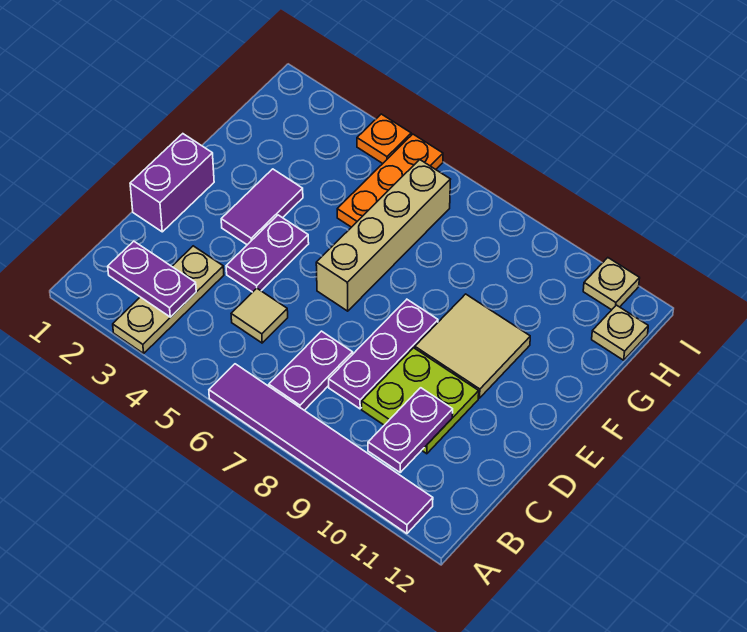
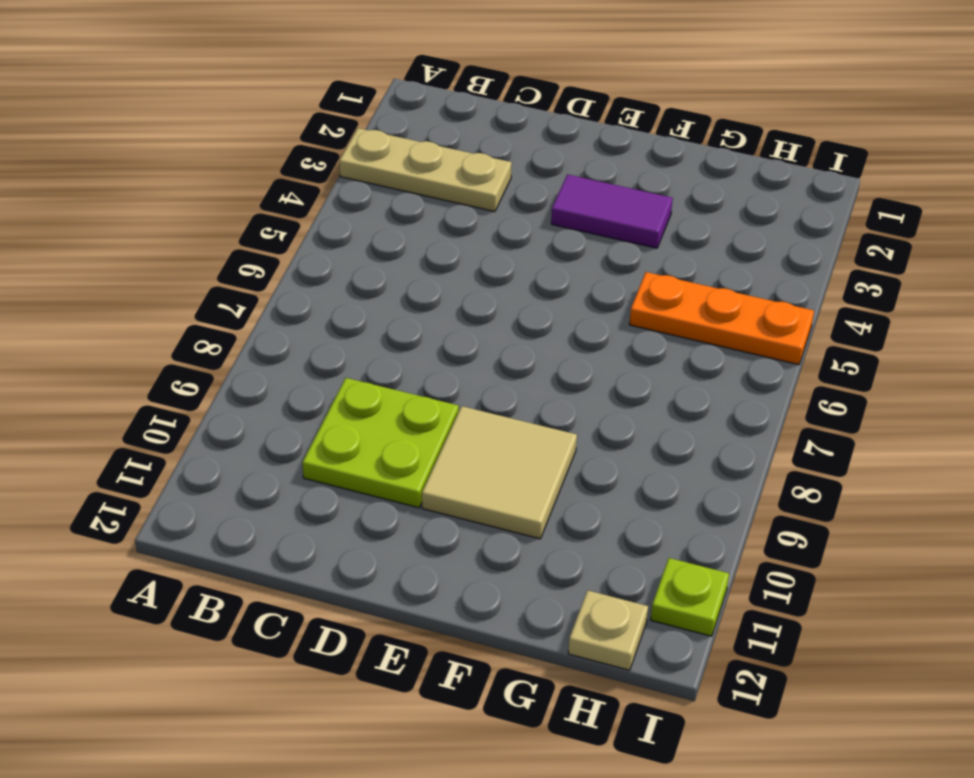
lime 1x1 plate [651,558,729,636] -> tan 1x1 plate [583,258,640,310]
none -> purple 1x6 tile [209,364,433,534]
none -> purple 1x2 plate [269,331,353,410]
none -> tan 1x1 tile [231,288,288,343]

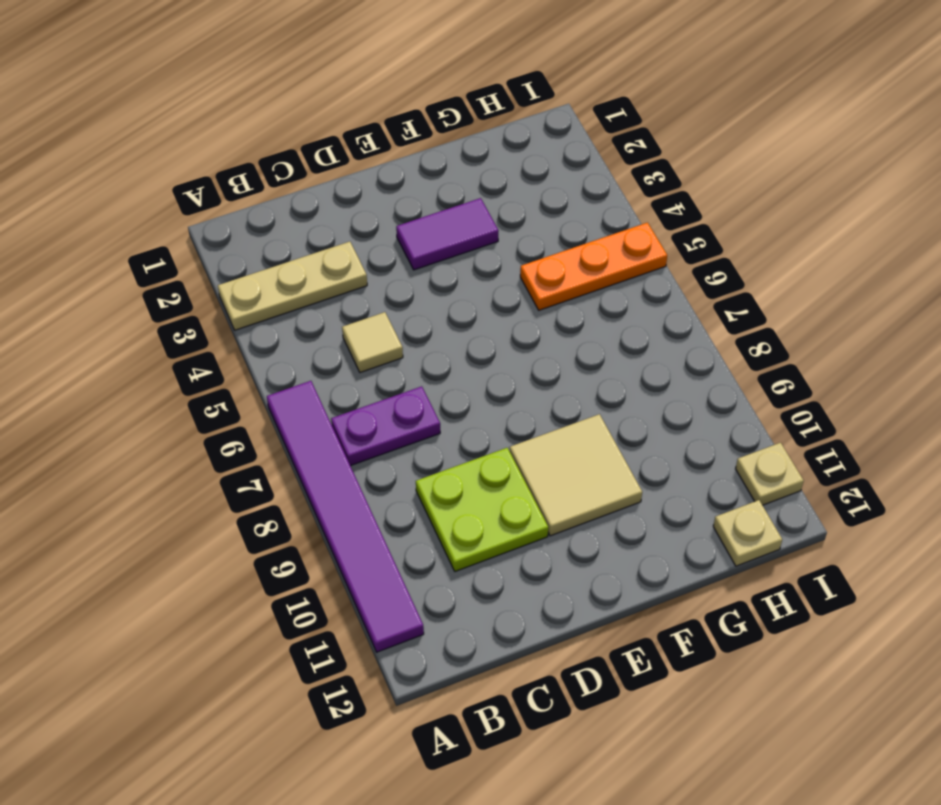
none -> purple 1x3 plate [329,300,438,409]
none -> purple 1x2 brick [130,134,214,232]
none -> purple 1x2 plate [226,215,309,292]

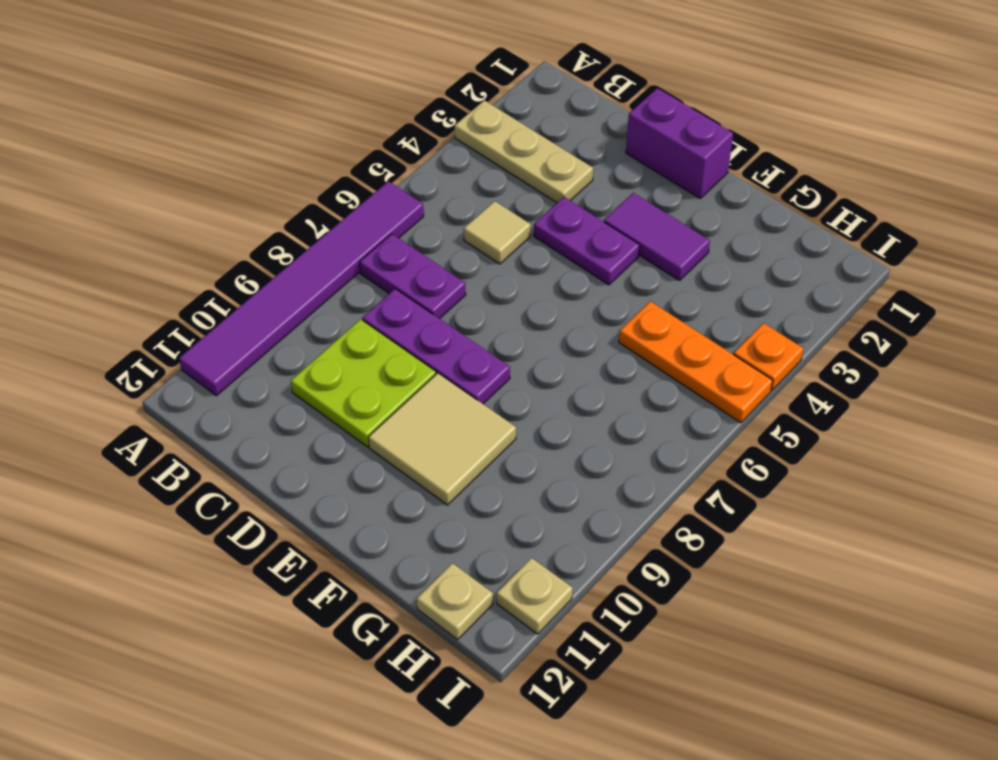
none -> tan 1x4 brick [316,160,451,311]
none -> purple 1x2 plate [108,241,196,317]
none -> purple 1x2 plate [368,388,453,472]

